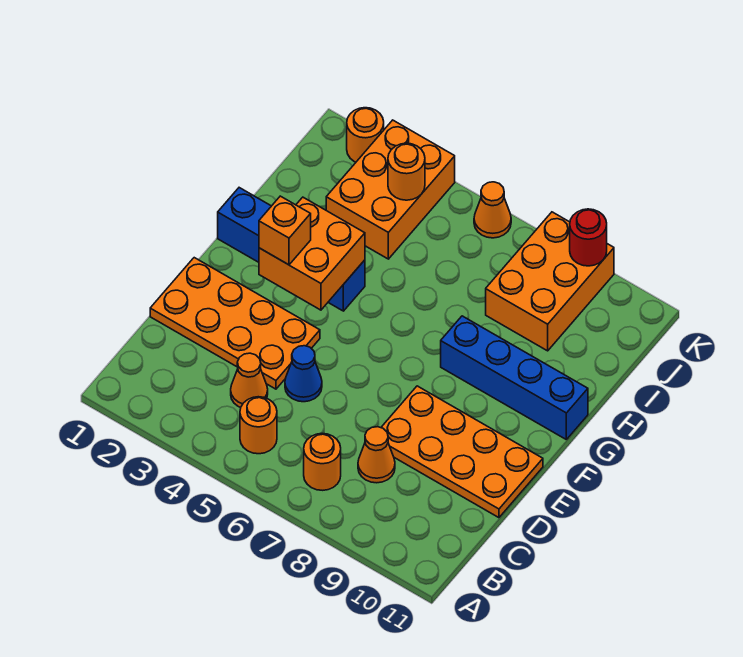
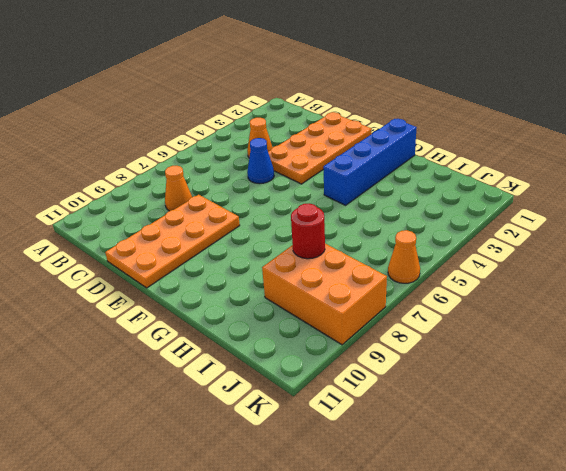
red 1x1 round brick [291,204,325,259] -> red 1x1 round brick moved to [570,209,607,266]
none -> orange 1x1 round brick [240,397,277,454]
none -> orange 1x1 round brick [304,434,341,490]
none -> blue 1x4 brick [441,316,588,439]

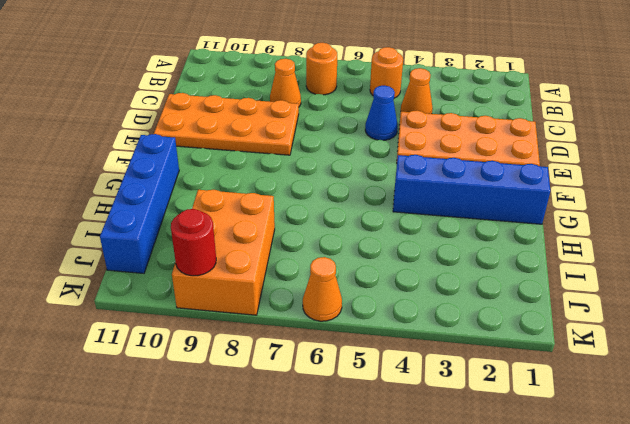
blue 1x4 brick [100,134,179,273] -> blue 1x4 brick turned to [441,316,588,439]
none -> orange 2x3 brick [326,120,455,259]
none -> orange 1x1 round brick [347,108,384,162]
none -> orange 2x2 brick [259,197,365,310]

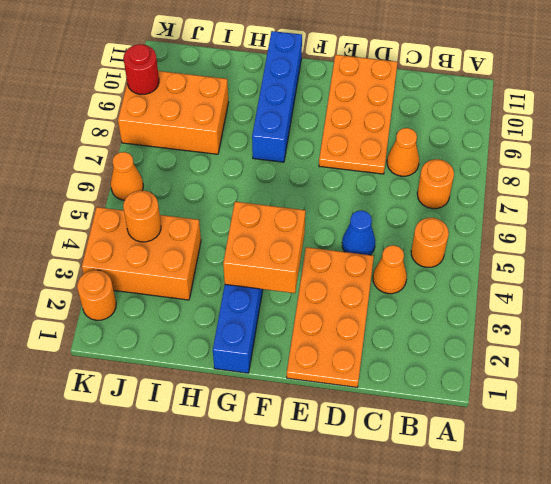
none -> orange 1x1 brick [259,196,311,265]

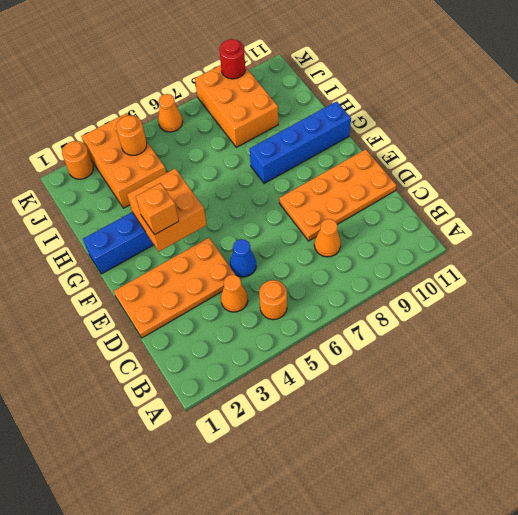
none -> orange 1x1 round brick [304,434,341,490]

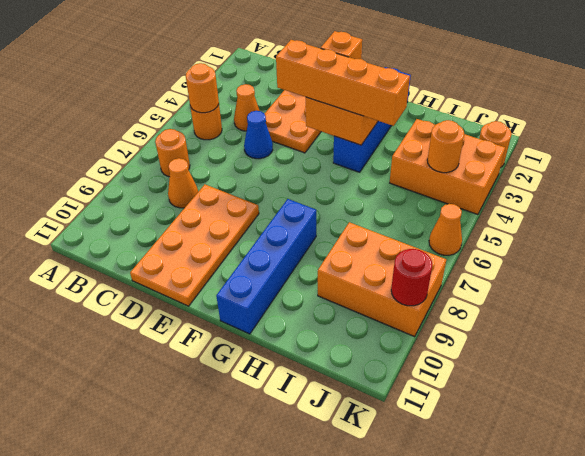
orange 1x1 round brick [186,63,219,113] -> none
orange 1x4 brick [276,40,410,126] -> none

